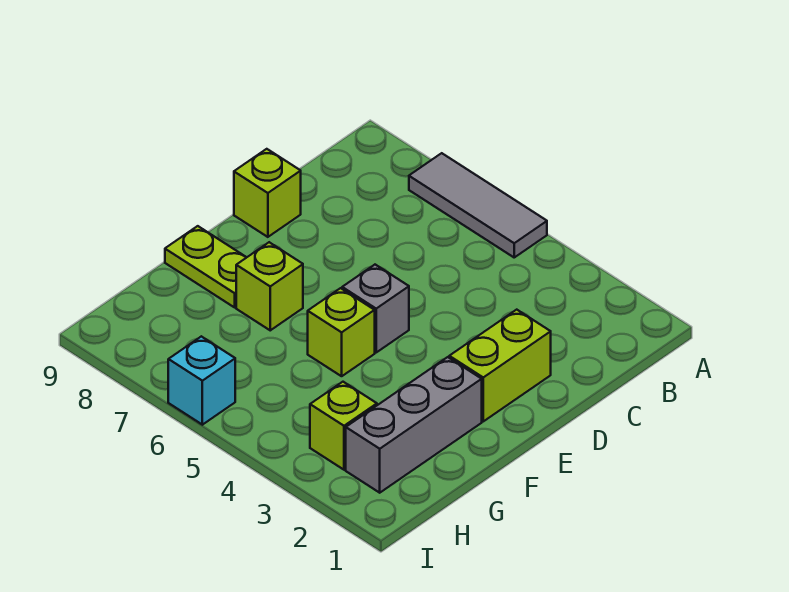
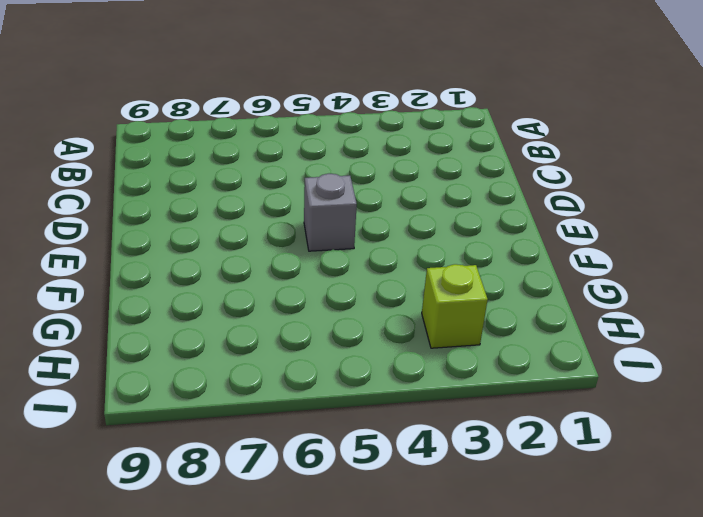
none -> grey 1x3 tile [409,153,547,257]
none -> lime 1x2 brick [449,310,551,421]

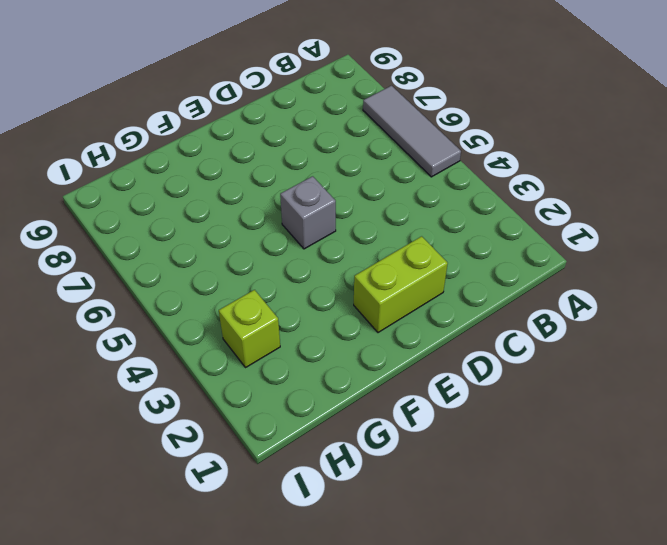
none -> lime 1x1 brick [234,149,301,237]
none -> grey 1x3 brick [346,357,482,493]

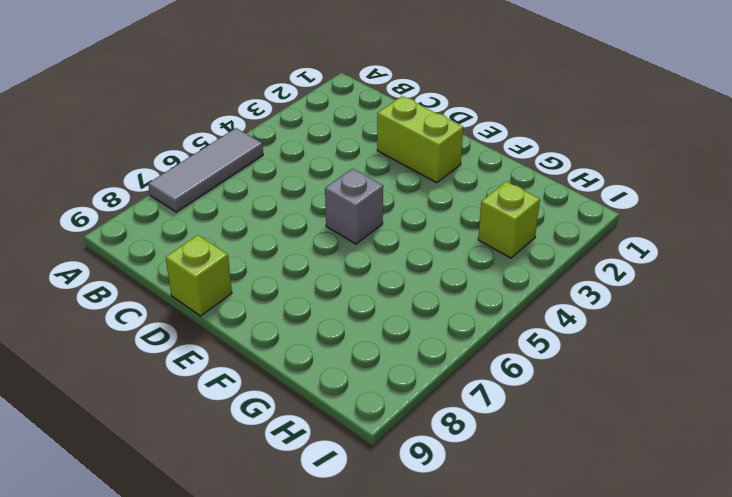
none -> grey 1x3 brick [346,357,482,493]
none -> lime 1x1 brick [308,288,375,376]

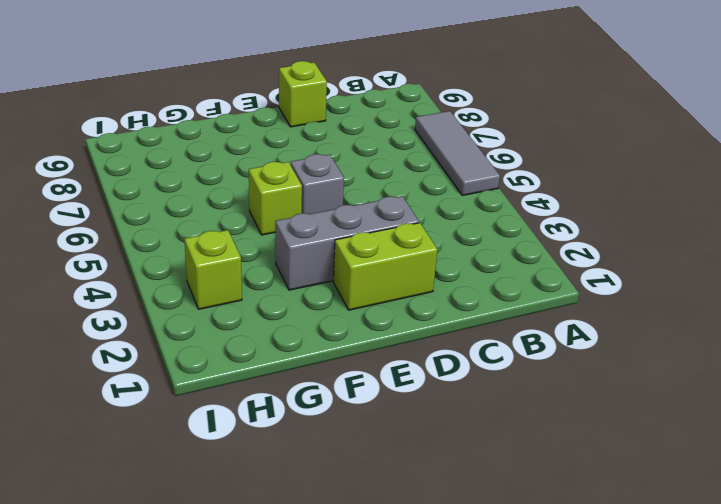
grey 1x3 brick [275,196,419,290] -> grey 1x3 brick moved to [346,357,482,493]
none -> lime 1x1 brick [236,242,303,330]
none -> lime 1x2 plate [165,226,247,307]

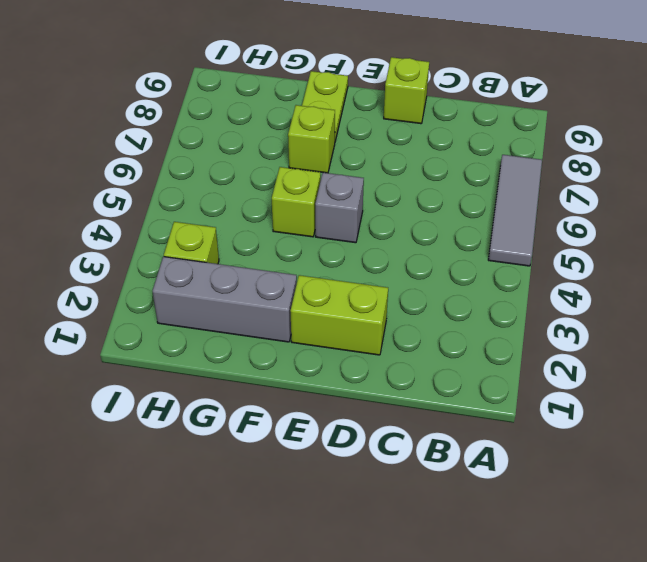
none -> cyan 1x1 brick [168,336,235,425]

